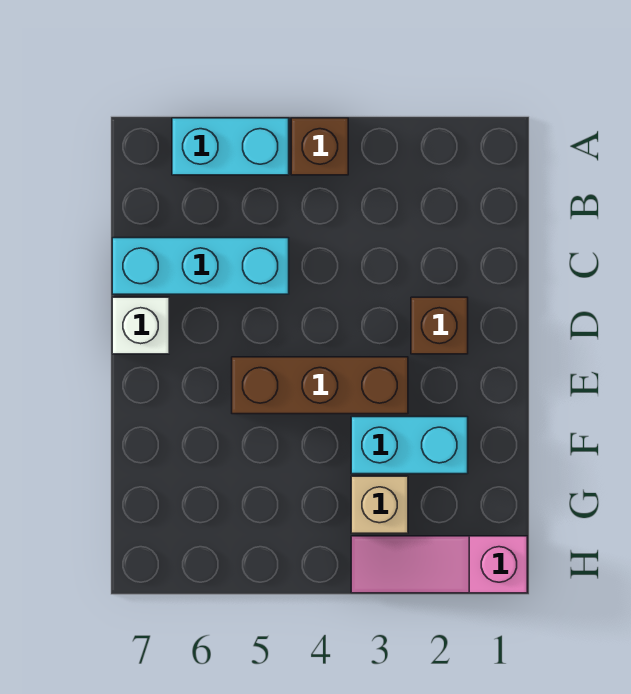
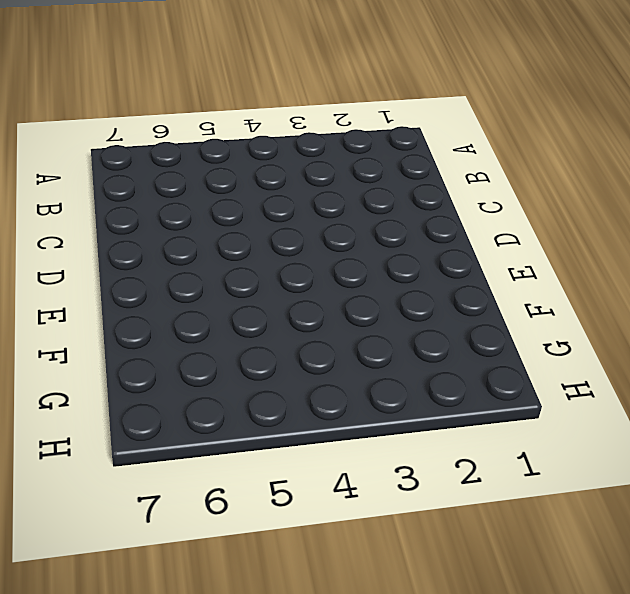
none -> brown 1x1 brick [291,118,348,175]
none -> cyan 1x2 brick [172,118,289,175]

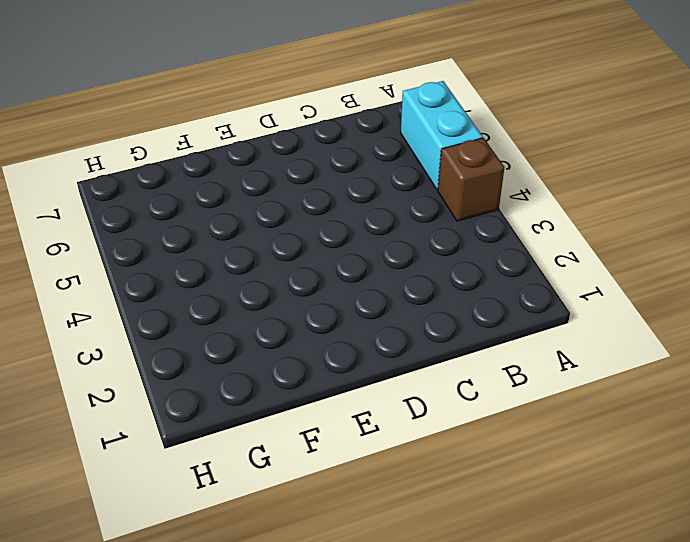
none -> cyan 1x3 brick [112,238,289,294]
none -> brown 1x1 brick [411,297,468,354]

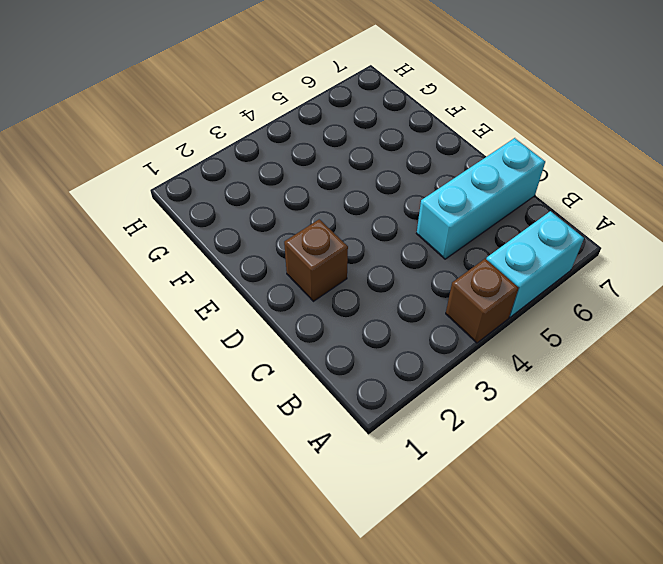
none -> white 1x1 brick [112,297,169,354]
none -> brown 1x3 brick [232,357,408,414]

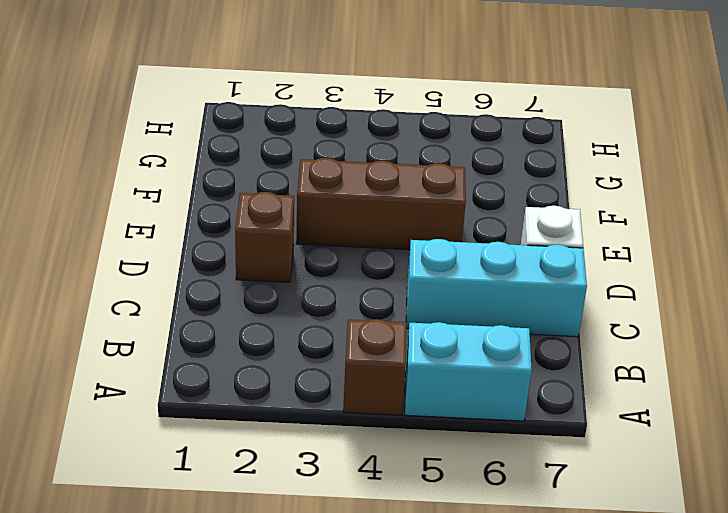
none -> cyan 1x2 brick [351,417,468,474]
none -> tan 1x1 brick [351,476,408,533]

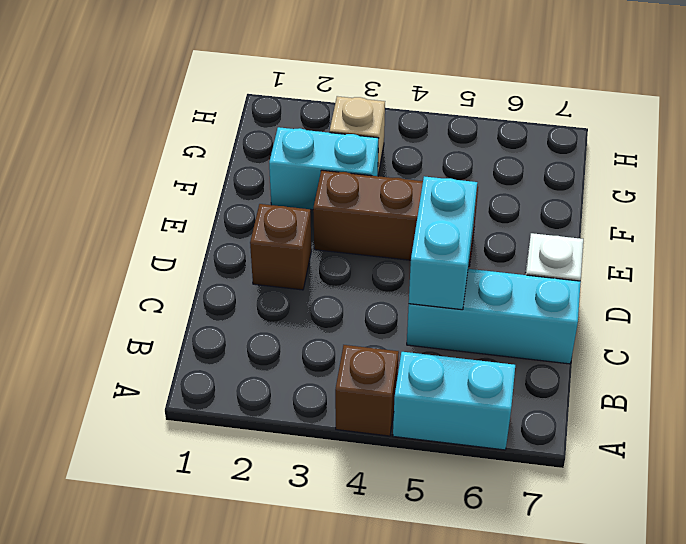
cyan 1x2 brick [409,176,477,310] -> none
none -> pink 1x3 slope [351,536,527,593]

